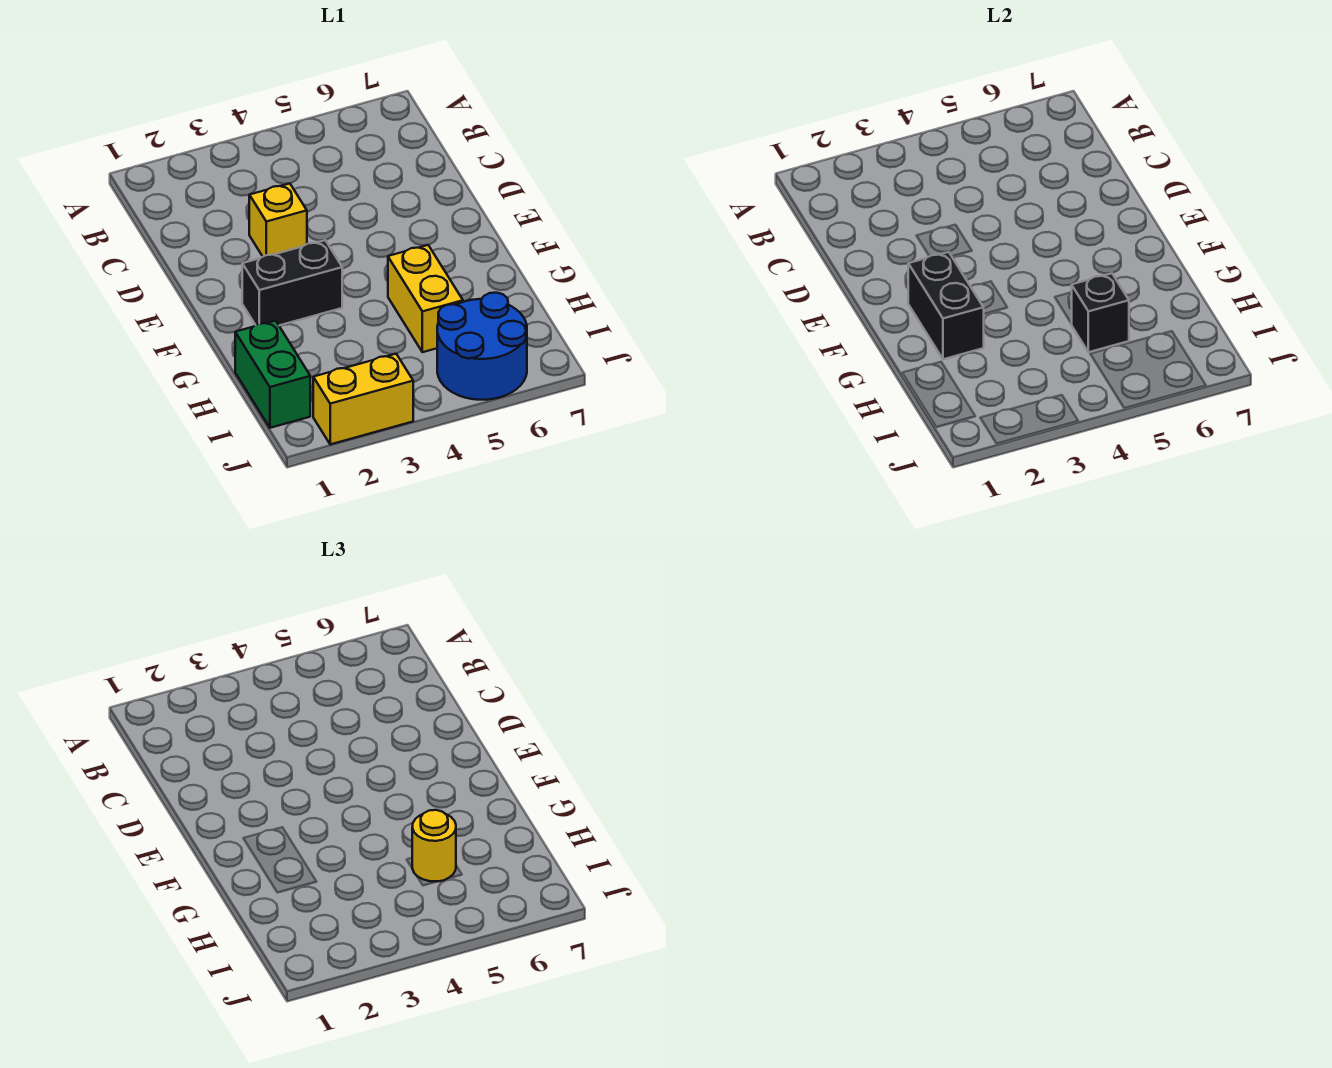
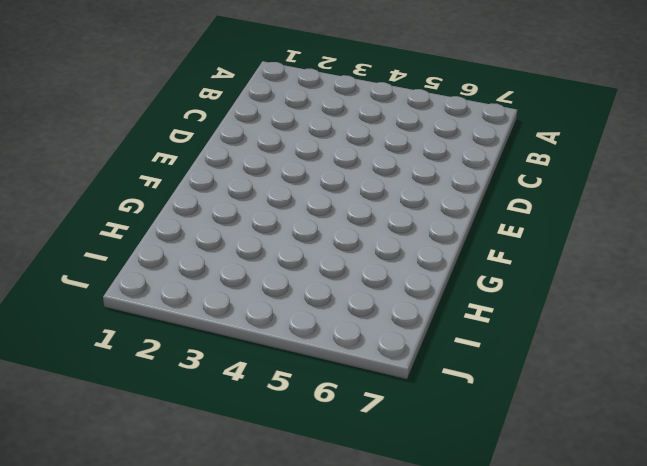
none -> yellow 1x1 brick [249,183,307,256]
none -> black 1x2 brick [242,240,342,325]

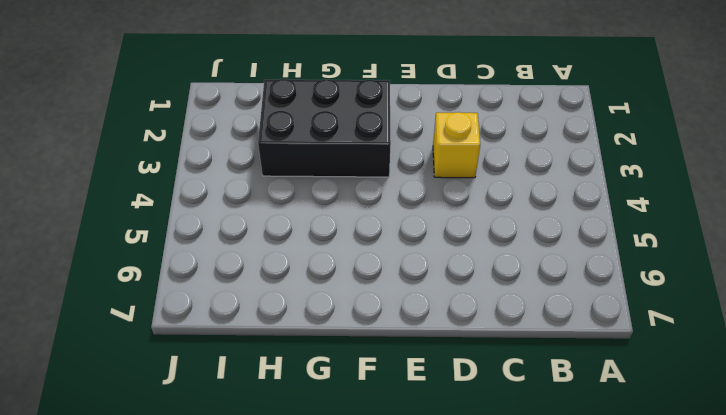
black 2x3 brick [258,79,391,177] -> black 1x2 brick [242,240,342,325]
none -> yellow 1x2 brick [388,245,463,352]
none -> green 1x2 brick [235,321,310,428]

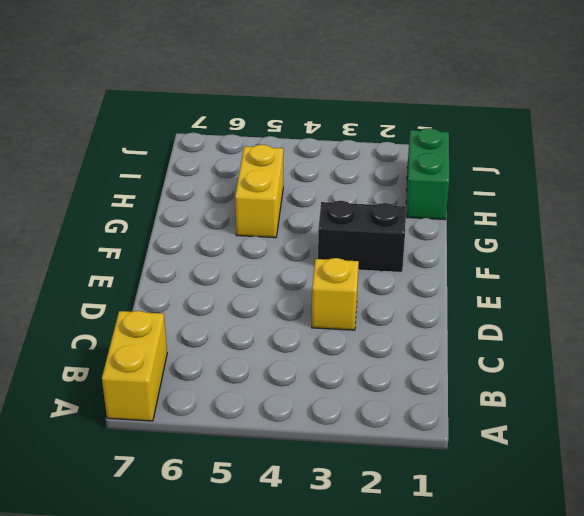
yellow 1x2 brick [102,311,167,421] -> yellow 1x2 brick turned to [313,354,413,444]
none -> blue 2x2 round brick [437,293,527,400]
none -> black 1x2 brick [908,252,984,359]

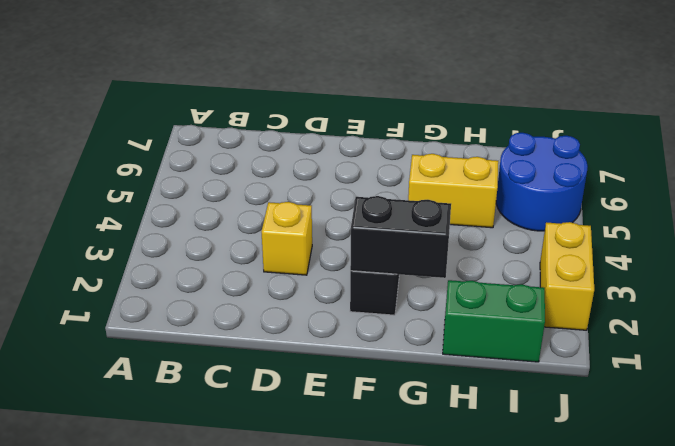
none -> black 1x1 brick [1071,273,1129,352]
none -> yellow 1x1 round brick [412,810,456,881]

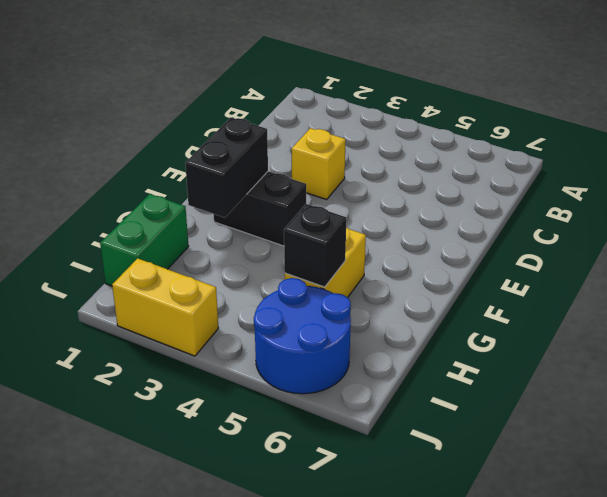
none -> yellow 1x1 round brick [412,810,456,881]

